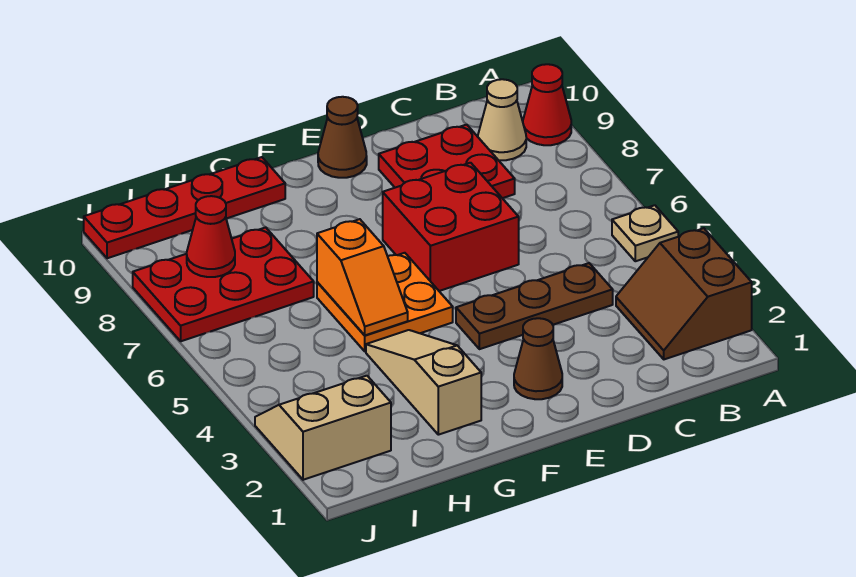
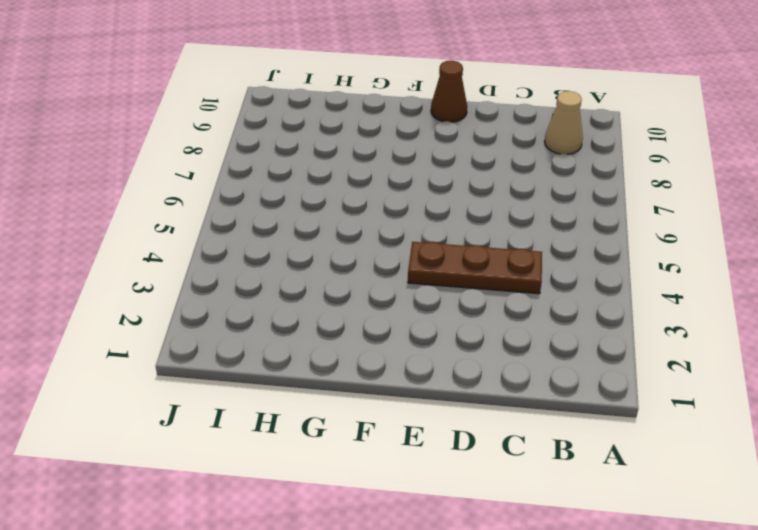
none -> brown 2x2 slope [616,228,752,359]
none -> tan 1x1 plate [612,205,678,261]
none -> red 1x1 cone [523,64,571,145]

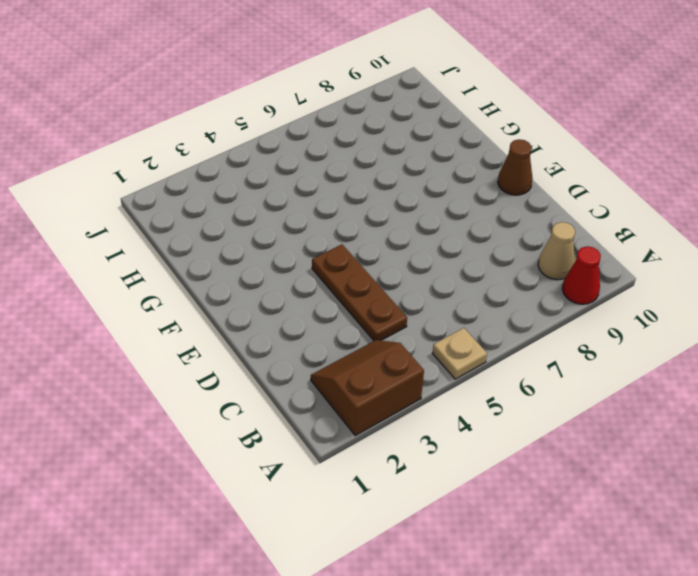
none -> red 2x2 plate [379,125,515,198]
none -> red 2x2 brick [383,163,519,291]
none -> brown 1x1 cone [514,318,562,399]

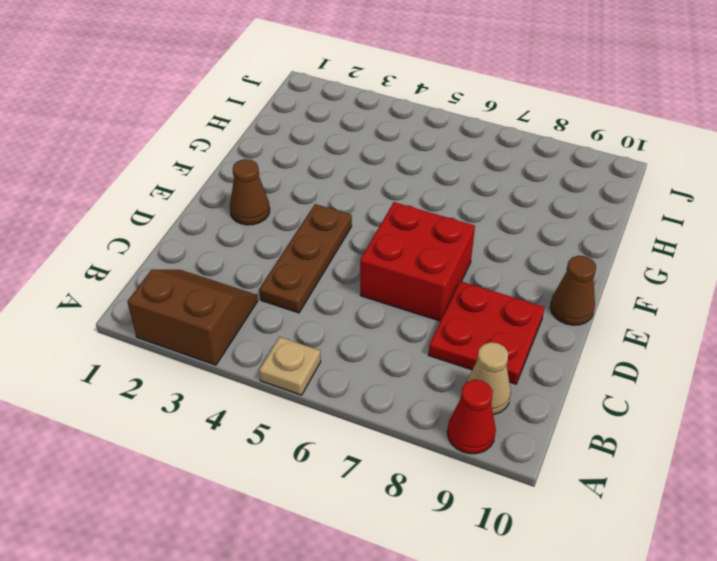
none -> orange 2x2 plate [317,253,453,352]
none -> tan 1x3 slope [366,330,481,435]
none -> red 1x4 plate [84,157,285,258]

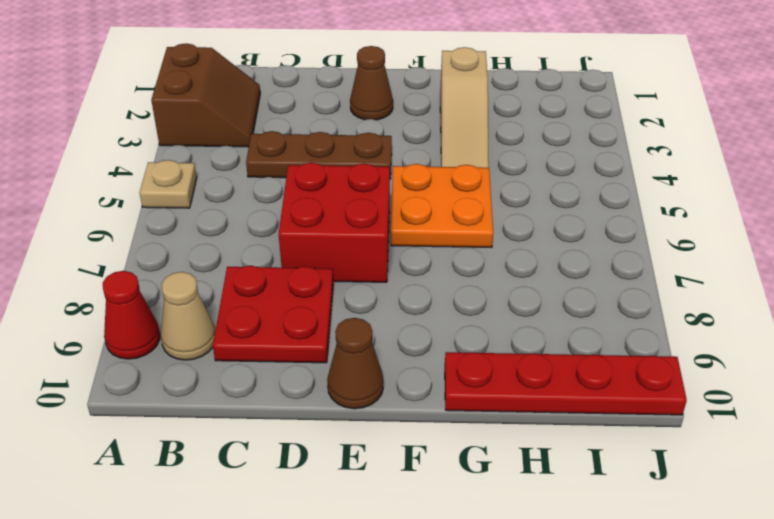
none -> red 2x3 plate [133,227,314,341]
none -> tan 2x2 slope [255,376,391,480]
none -> orange 1x2 slope [317,219,408,335]

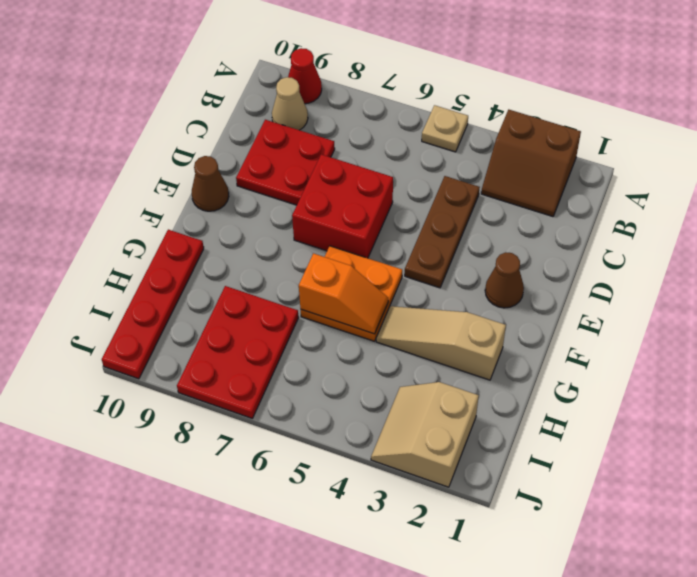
none -> red 1x1 cone [187,196,235,277]

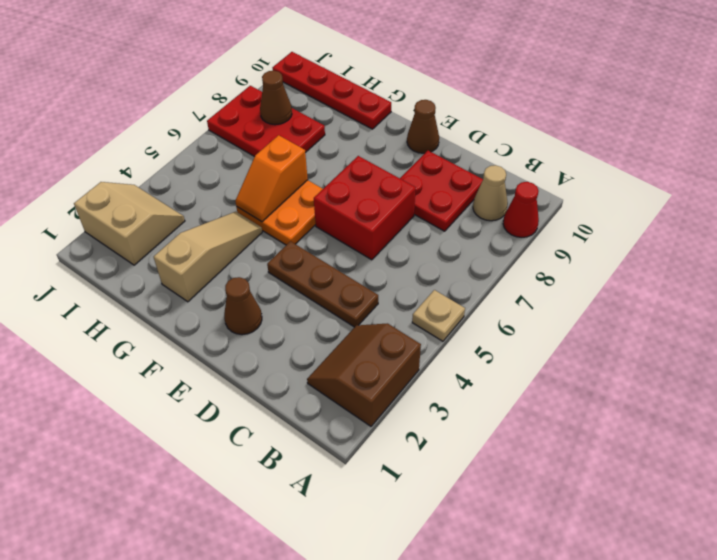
brown 1x1 cone [260,71,292,125] -> red 1x1 cone [187,196,235,277]

